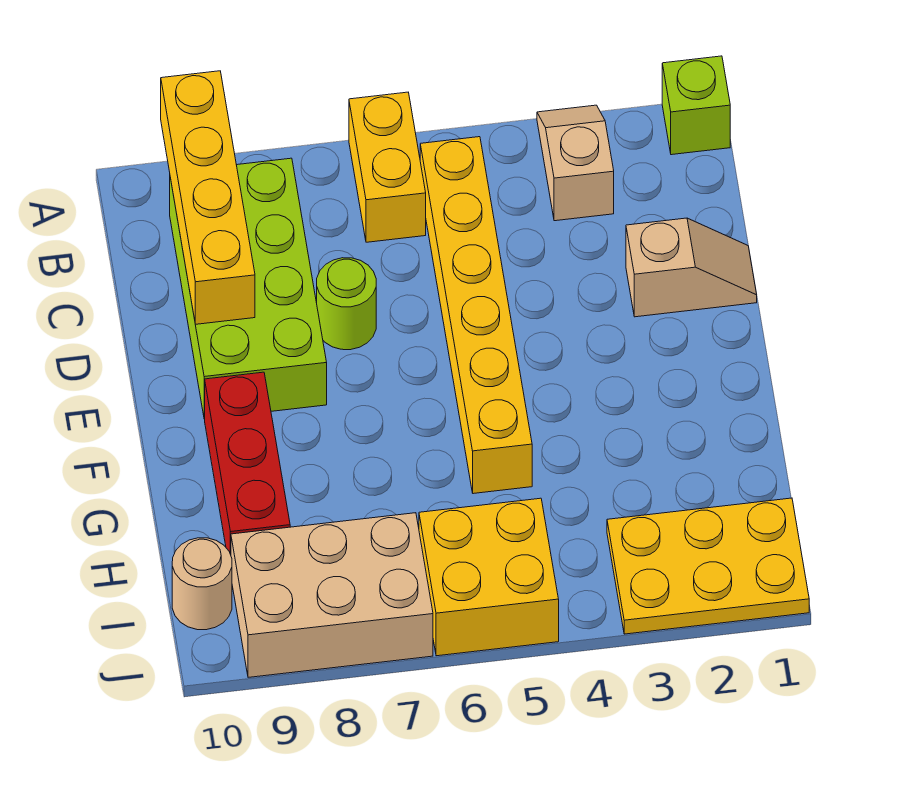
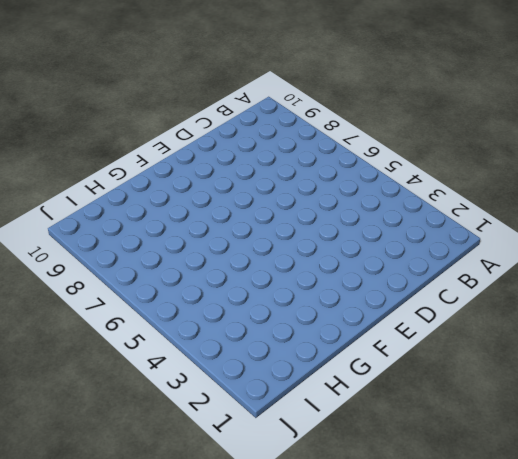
none -> lime 1x1 brick [662,56,730,155]
none -> tan 1x2 slope [537,105,614,221]
none -> yellow 1x2 brick [349,92,426,242]

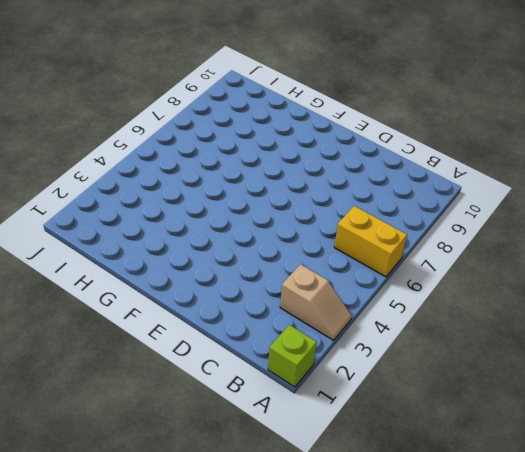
none -> yellow 1x6 brick [420,137,532,494]
none -> lime 2x4 brick [170,158,327,419]
none -> tan 1x2 slope [626,218,757,317]

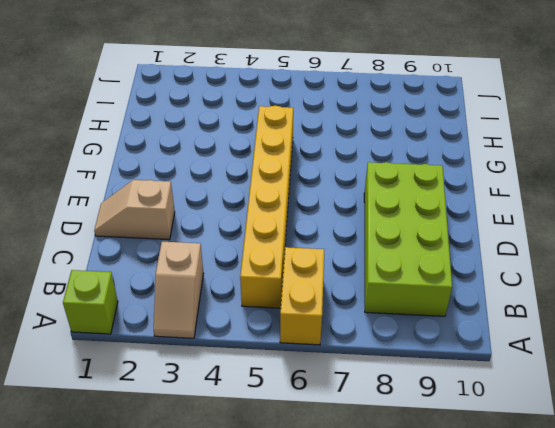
none -> lime 1x1 round brick [317,258,376,350]
none -> red 1x3 brick [205,372,290,555]
none -> yellow 2x3 plate [607,498,809,634]

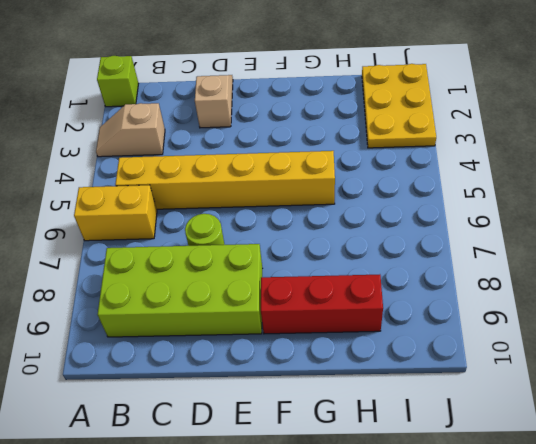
none -> yellow 2x2 brick [419,498,559,656]
none -> tan 2x3 brick [231,513,433,677]
none -> tan 1x1 round brick [172,538,232,630]

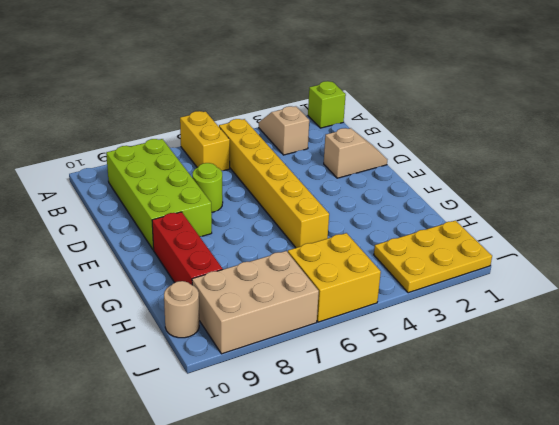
none -> yellow 1x4 brick [161,71,255,324]

